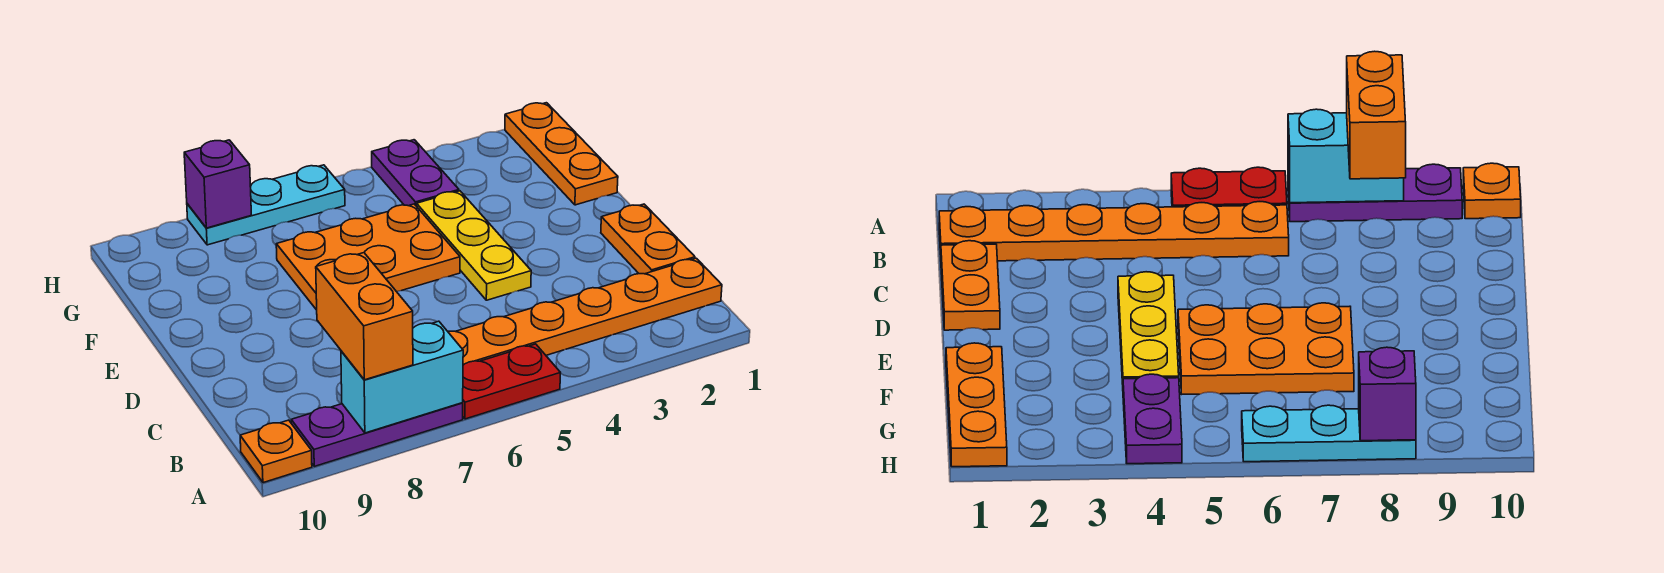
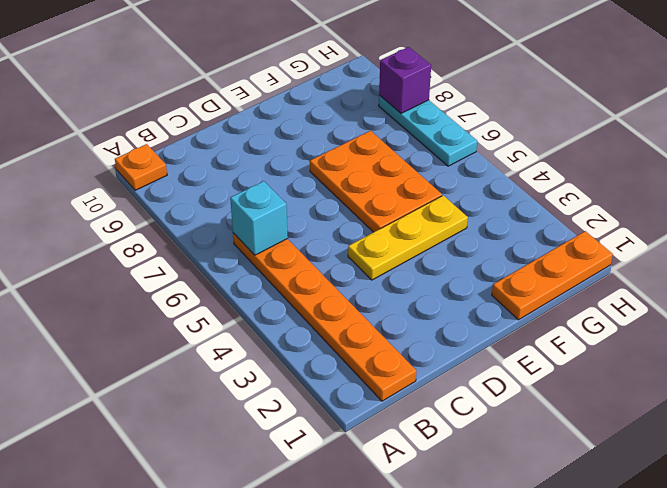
cyan 1x1 brick [230,181,288,255] -> none
none -> red 1x2 plate [463,344,560,419]
none -> purple 1x3 plate [291,403,463,466]
none -> orange 1x2 plate [601,204,695,274]

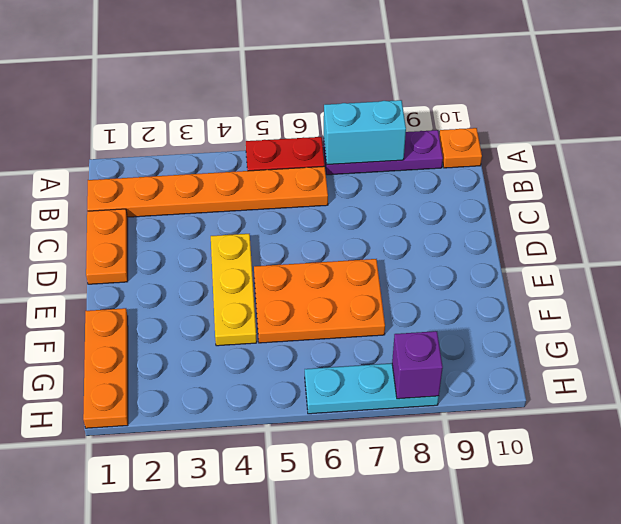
none -> purple 1x2 plate [372,140,459,206]
none -> orange 1x2 brick [316,253,413,380]

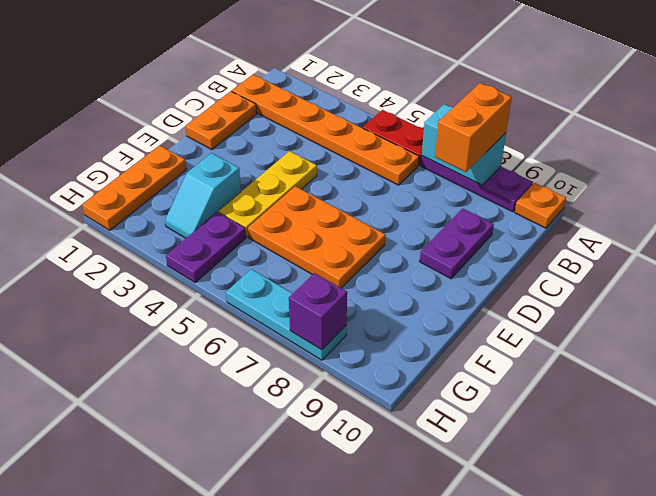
purple 1x2 plate [420,208,494,279] -> none
cyan 1x2 slope [165,153,241,238] -> none

